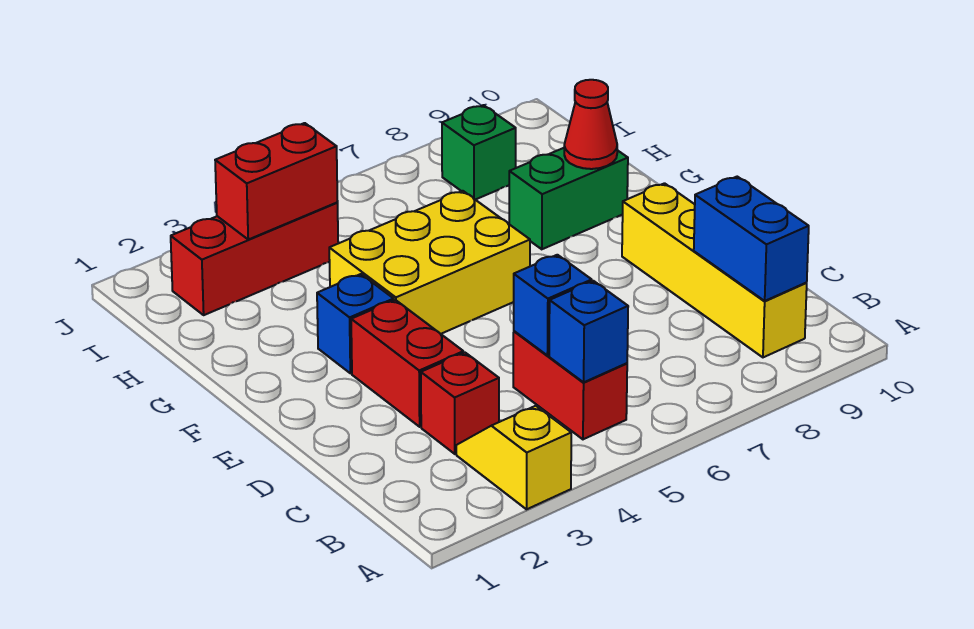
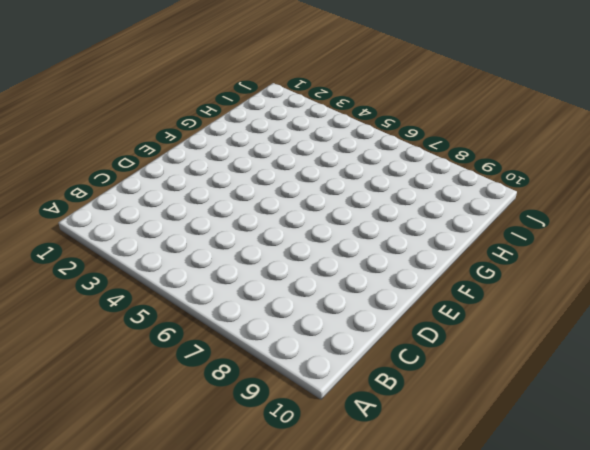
none -> yellow 1x2 slope [456,406,571,509]
none -> red 1x2 brick [513,331,627,439]
none -> yellow 1x4 brick [622,183,807,357]

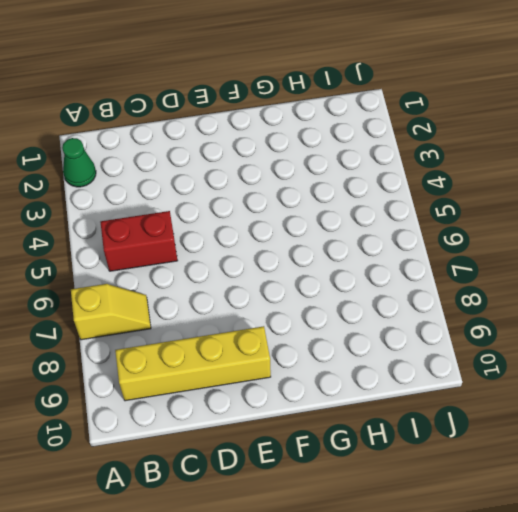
green 1x1 cone [62,138,96,187] -> none
yellow 1x2 slope [71,284,151,340] -> yellow 1x2 slope moved to [456,406,571,509]
none -> red 1x1 brick [421,353,499,454]
none -> red 1x2 brick [351,300,463,427]
none -> blue 1x1 brick [317,274,394,373]

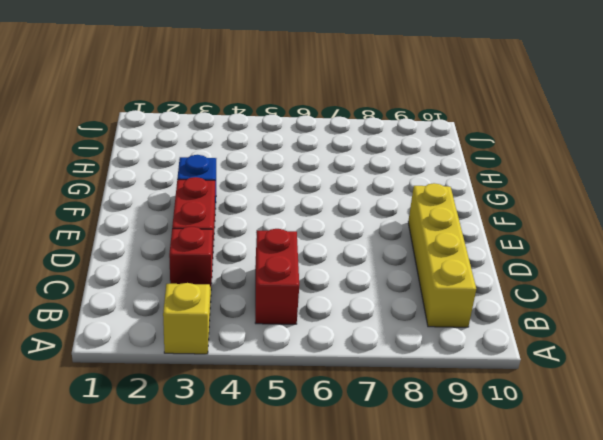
none -> yellow 2x3 brick [329,191,530,334]
none -> green 1x2 brick [509,148,628,249]
none -> red 1x3 brick [171,203,338,315]

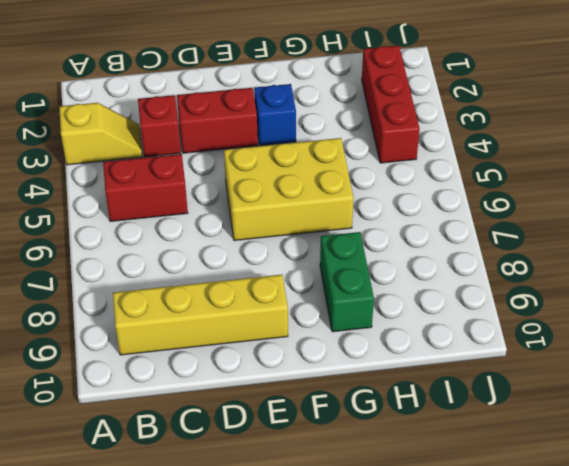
yellow 2x3 brick [224,138,354,241] -> yellow 2x3 brick turned to [329,191,530,334]
none -> green 1x1 brick [442,105,516,200]
none -> blue 1x1 brick [549,281,628,382]
none -> blue 1x2 brick [694,177,809,301]

